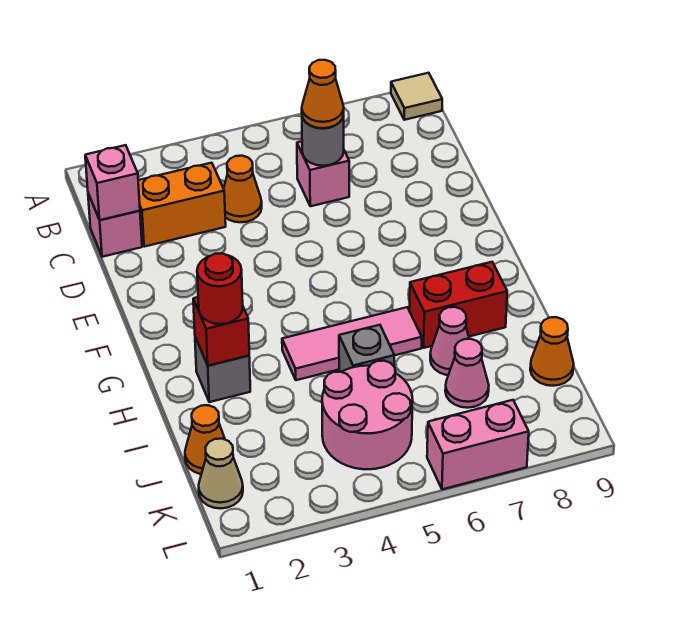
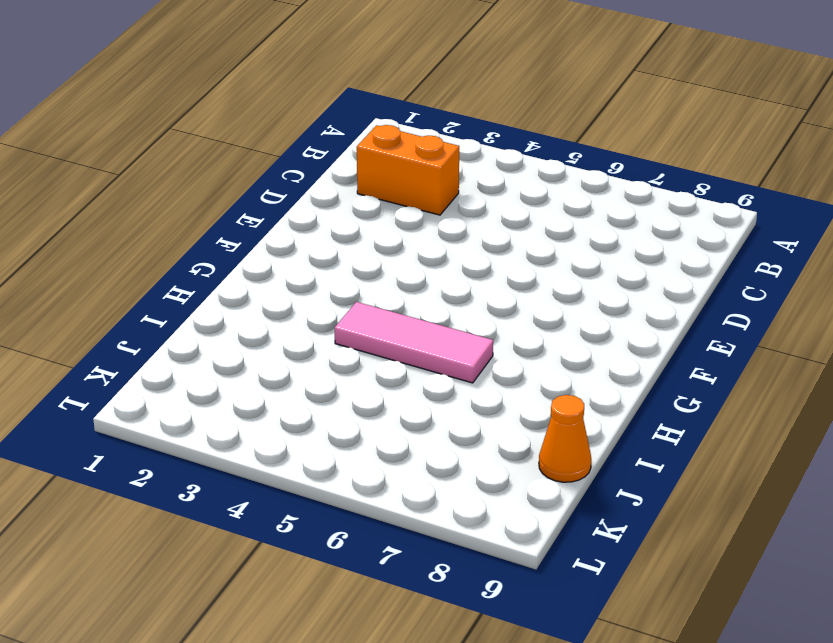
none -> tan 1x1 tile [391,73,442,120]
none -> pink 1x1 brick [88,194,142,257]
none -> orange 1x1 cone [224,156,262,222]

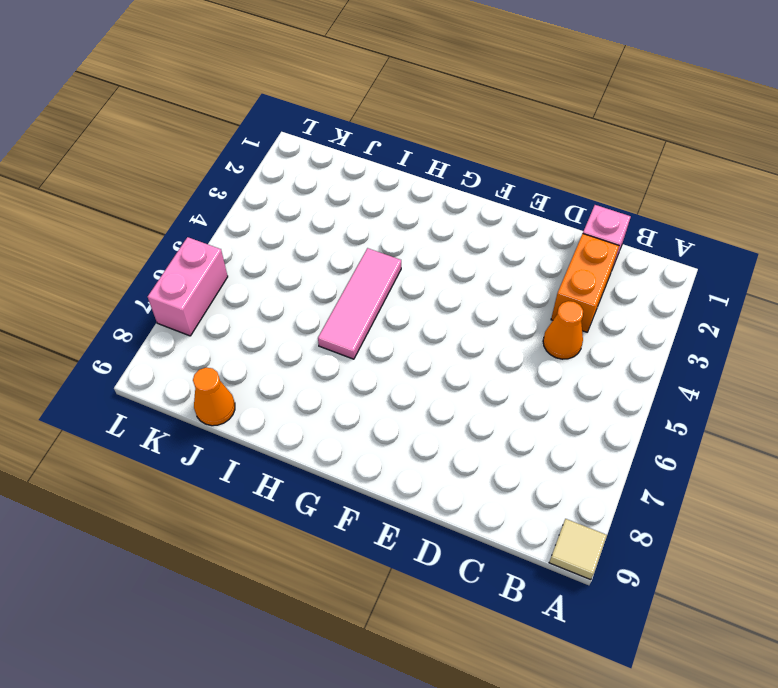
none -> pink 1x1 brick [297,141,349,206]
none -> grey 1x1 brick [195,337,250,402]
none -> red 1x2 brick [409,262,507,348]

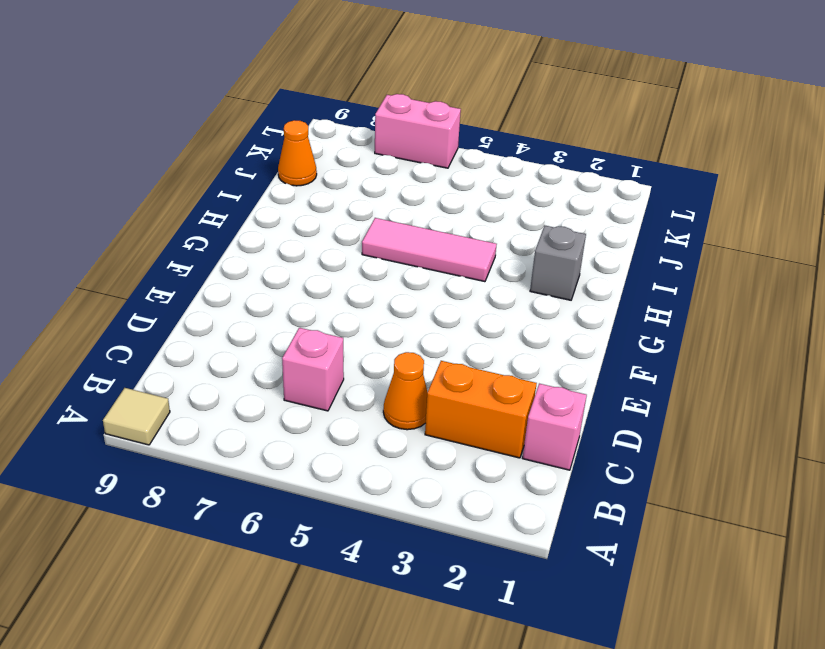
none -> red 1x2 brick [409,262,507,348]
none -> grey 1x1 brick [339,325,394,372]
none -> pink 1x1 cone [430,307,469,375]

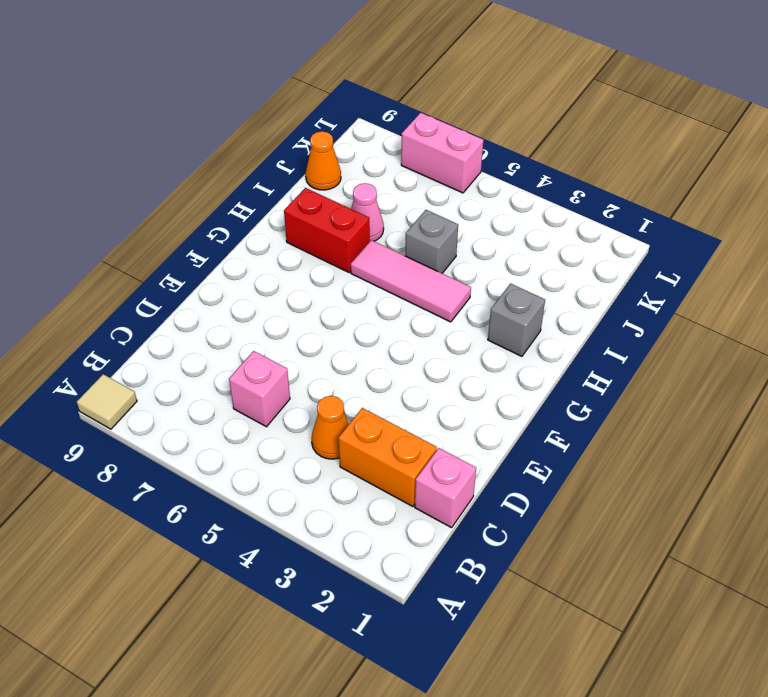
none -> orange 1x1 cone [185,405,225,474]
none -> pink 2x2 round brick [322,361,413,469]
none -> pink 1x1 cone [445,339,489,408]

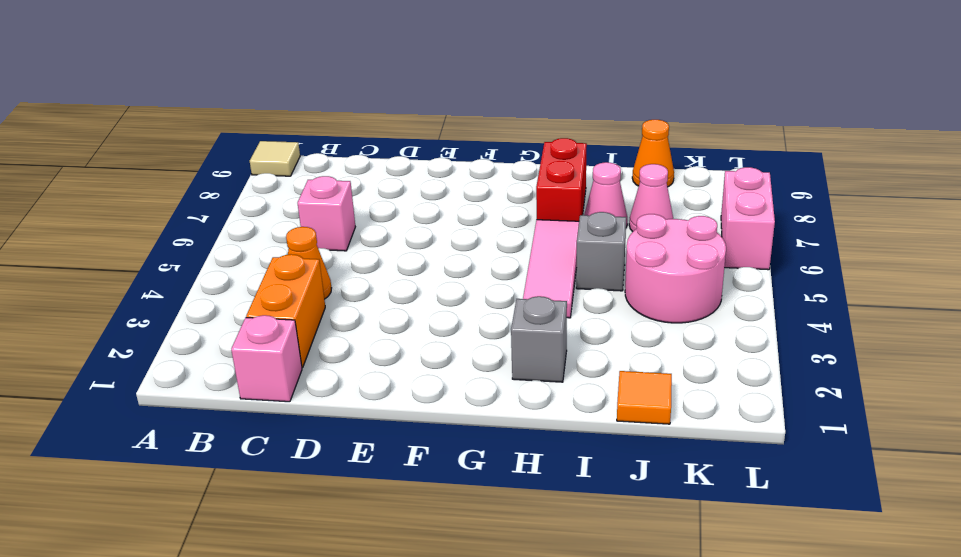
orange 1x1 tile [617,371,672,424] -> orange 1x1 cone [185,405,225,474]
none -> tan 1x1 cone [199,439,243,509]
none -> pink 1x1 brick [85,145,140,220]
none -> grey 1x1 round brick [302,115,344,166]

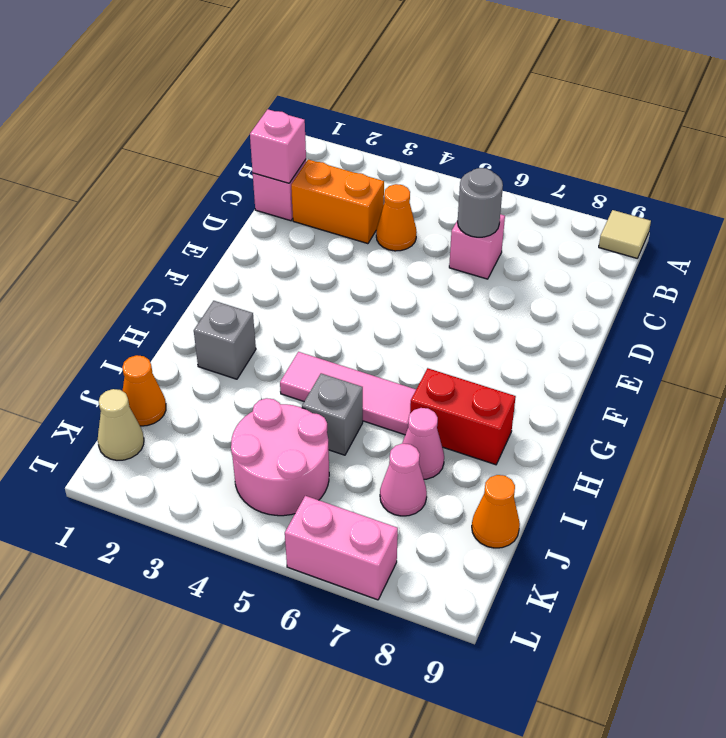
none -> red 1x1 brick [193,297,249,366]
none -> orange 1x1 cone [302,60,344,128]
none -> red 1x1 round brick [197,253,243,324]

